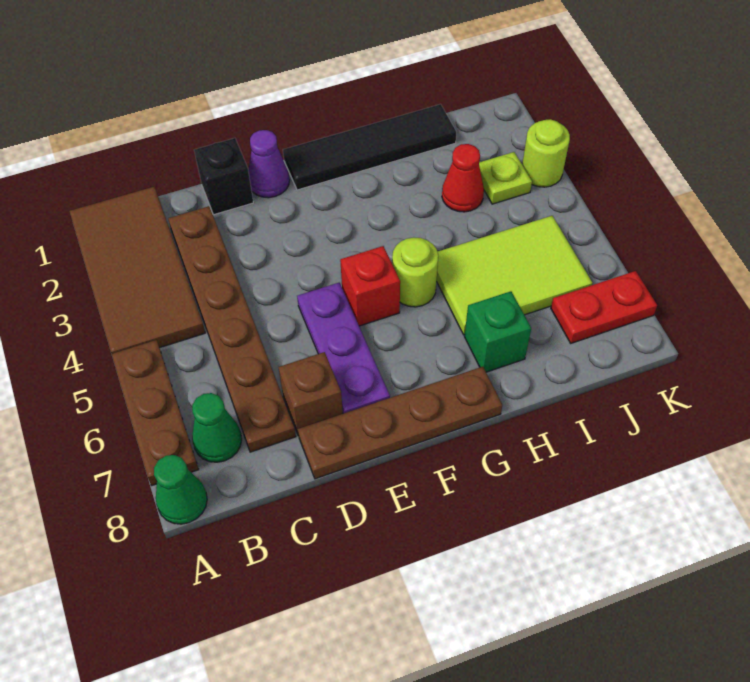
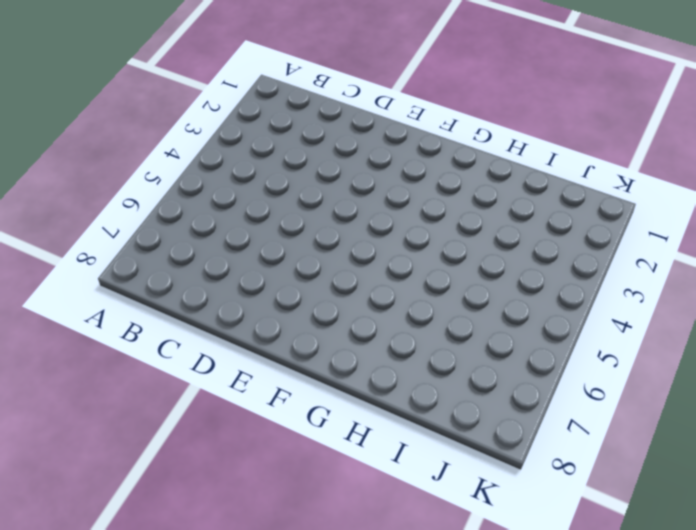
none -> brown 2x4 tile [69,187,205,354]
none -> brown 1x3 plate [111,340,199,486]
none -> green 1x1 cone [154,455,207,524]

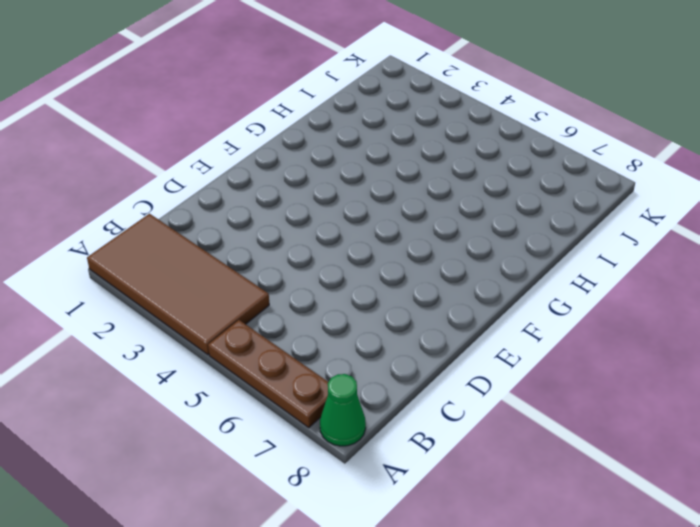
none -> green 1x1 cone [192,393,242,462]
none -> brown 1x6 plate [168,206,296,452]
none -> black 1x1 brick [194,138,253,215]

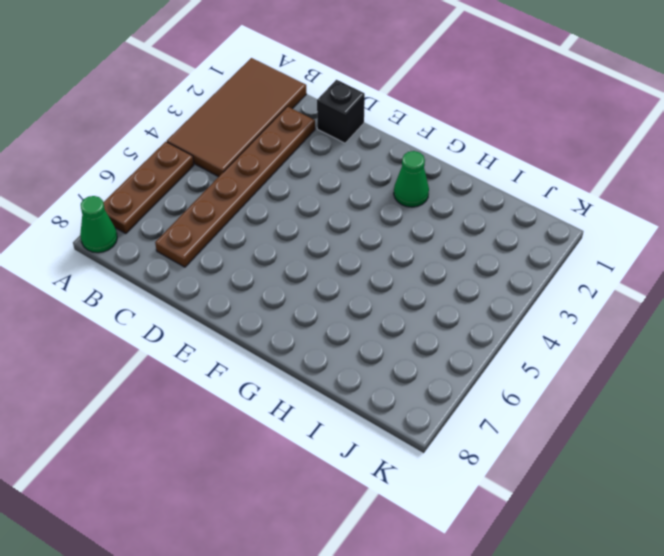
green 1x1 cone [394,151,429,207] -> green 1x1 cone moved to [192,393,242,462]
none -> brown 1x1 brick [278,352,343,436]
none -> brown 1x4 plate [298,367,502,479]
none -> purple 1x1 cone [248,130,290,198]

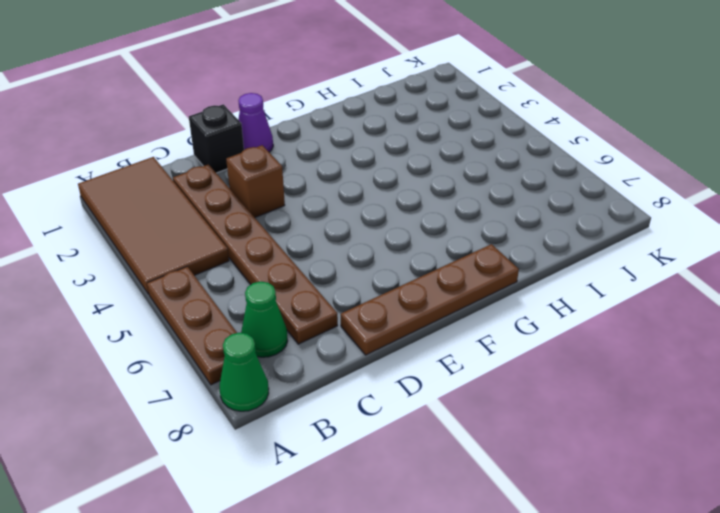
brown 1x1 brick [226,145,285,217] -> brown 1x1 brick moved to [278,352,343,436]
none -> purple 1x3 plate [297,283,390,414]
none -> black 1x4 tile [283,104,456,190]
none -> red 1x1 brick [340,246,400,326]

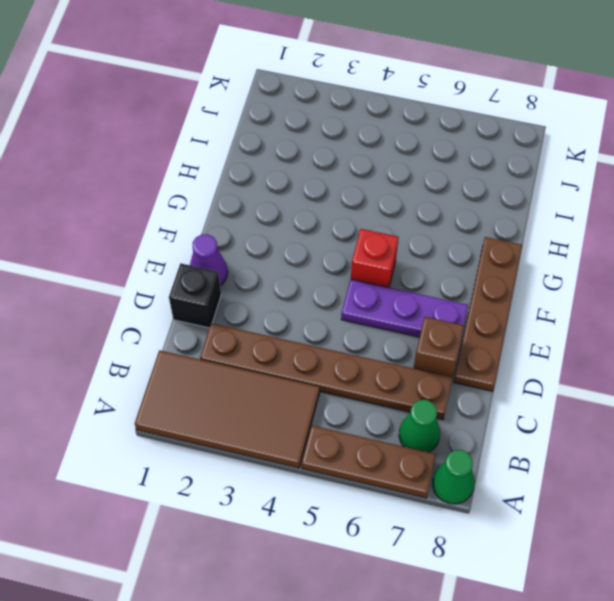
none -> black 1x4 tile [283,104,456,190]
none -> lime 1x1 round brick [392,237,438,307]
none -> lime 2x3 tile [437,216,593,335]

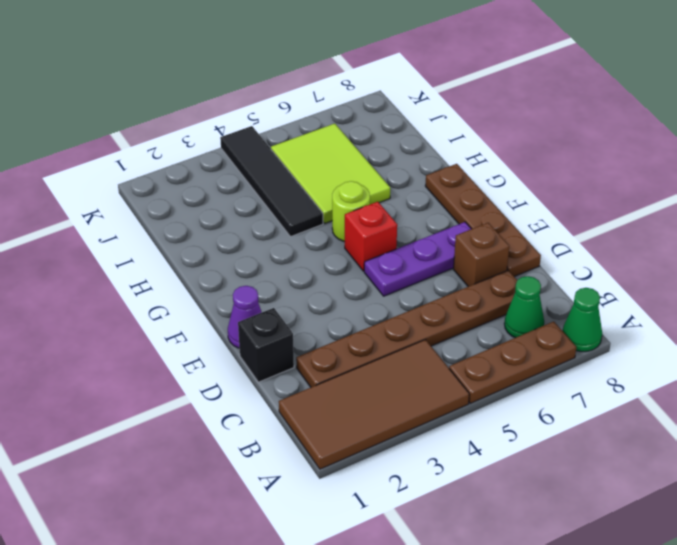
black 1x4 tile [220,126,323,237] -> black 1x4 tile moved to [283,104,456,190]
none -> green 1x1 brick [464,291,531,372]
none -> red 1x1 cone [442,144,484,212]
none -> lime 1x1 plate [479,152,532,204]

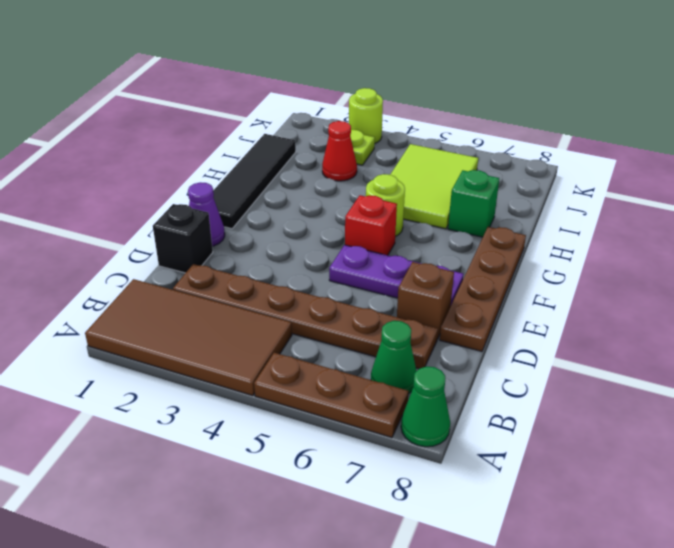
none -> red 1x2 plate [551,271,657,343]

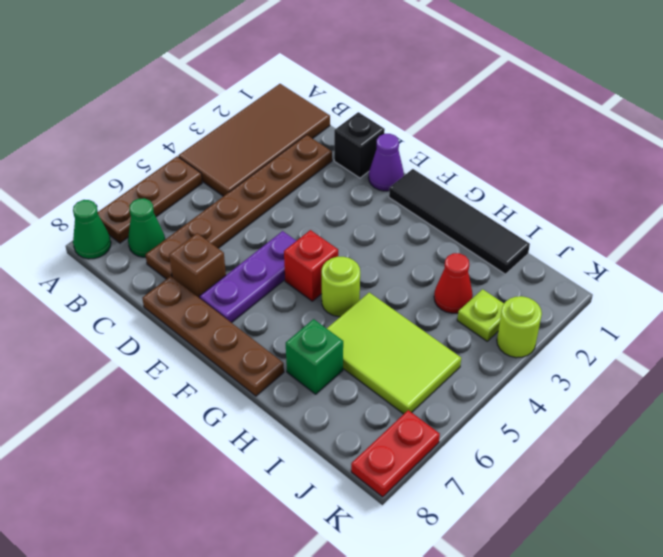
red 1x2 plate [351,410,440,497] -> red 1x2 plate turned to [551,271,657,343]

